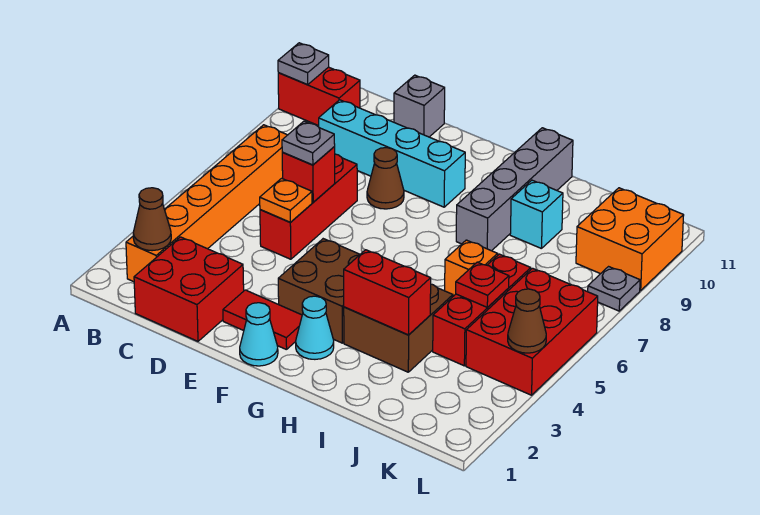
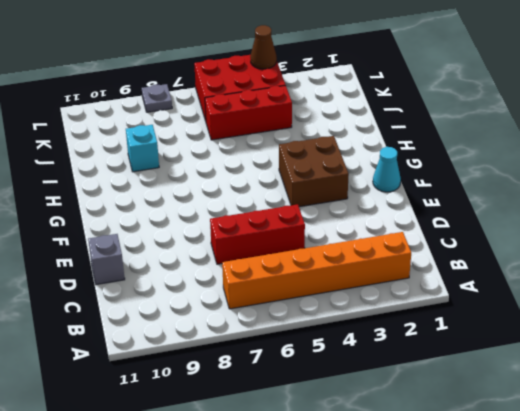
none -> red 1x2 brick [278,67,360,126]
none -> red 2x2 brick [134,237,244,341]
none -> cyan 1x4 brick [319,100,465,207]

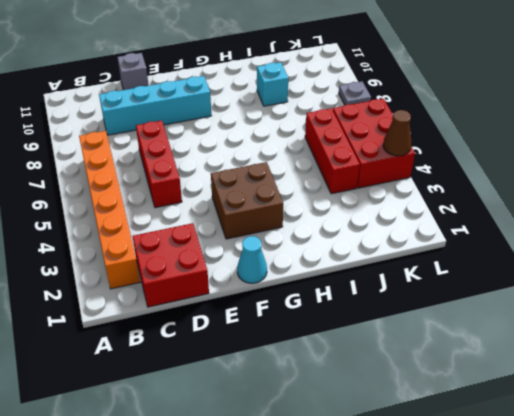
none -> red 1x2 brick [278,67,360,126]
none -> red 1x2 tile [223,290,302,350]
none -> brown 1x1 cone [367,148,404,209]

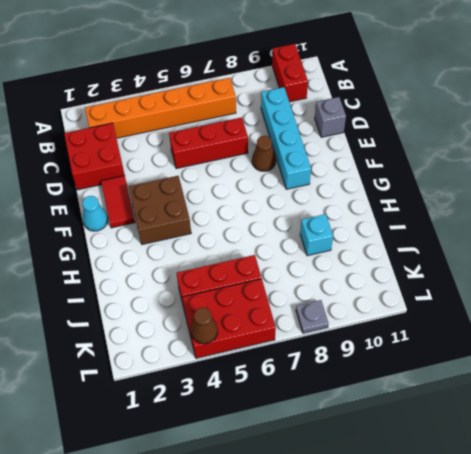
none -> cyan 1x1 cone [296,296,334,359]
none -> brown 2x2 brick [344,284,453,372]
none -> grey 1x4 brick [456,128,573,251]

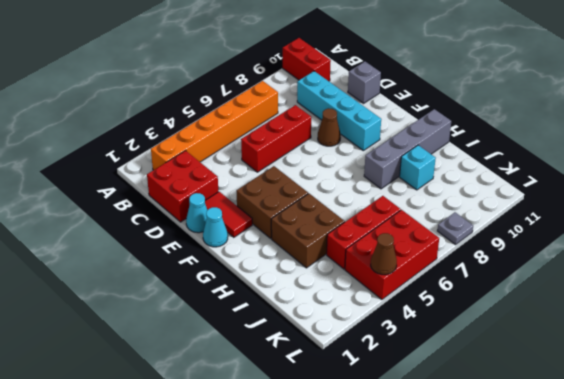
cyan 1x1 cone [186,193,207,233] -> cyan 1x1 cone moved to [296,296,334,359]
none -> orange 1x1 brick [445,240,498,296]
none -> orange 2x2 brick [576,188,684,291]
none -> grey 1x1 plate [278,43,329,84]

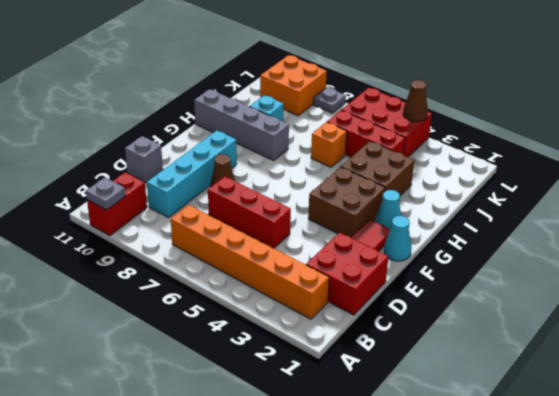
none -> brown 1x1 cone [133,188,171,251]
none -> orange 1x1 plate [260,178,312,222]
none -> red 1x1 brick [282,147,335,202]

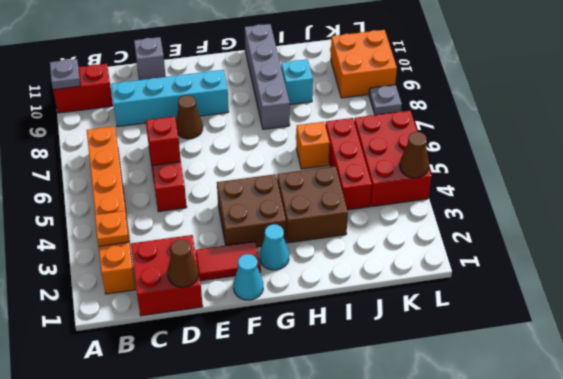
orange 1x1 plate [95,211,129,246] -> orange 1x1 plate moved to [260,178,312,222]
brown 1x1 cone [168,240,199,287] -> brown 1x1 cone moved to [133,188,171,251]
none -> red 1x2 brick [344,250,431,335]
none -> red 1x1 plate [456,262,509,307]
none -> grey 1x1 plate [282,121,335,165]

